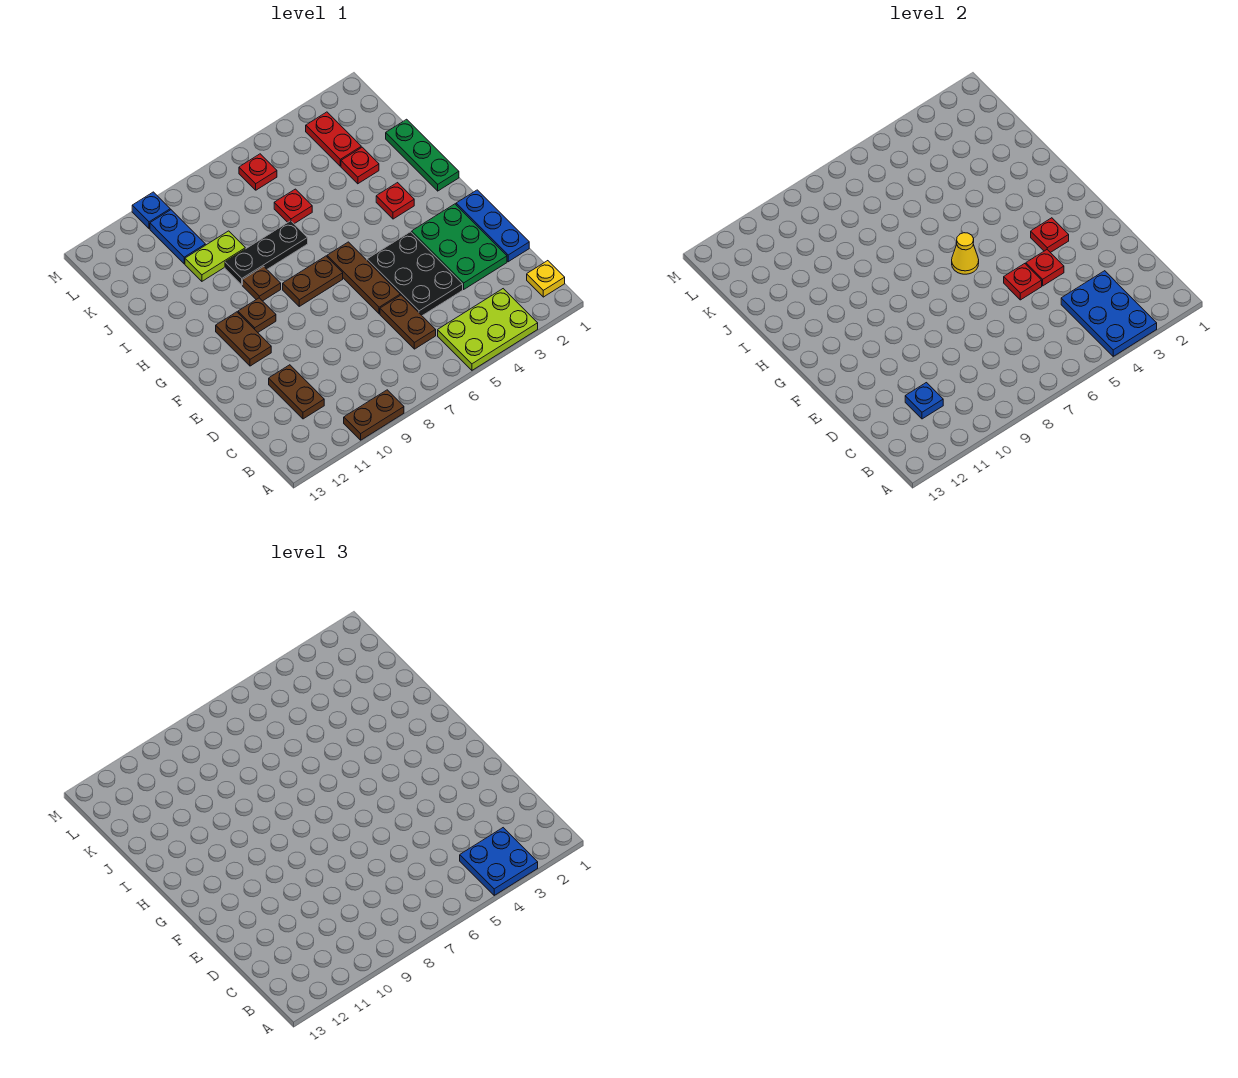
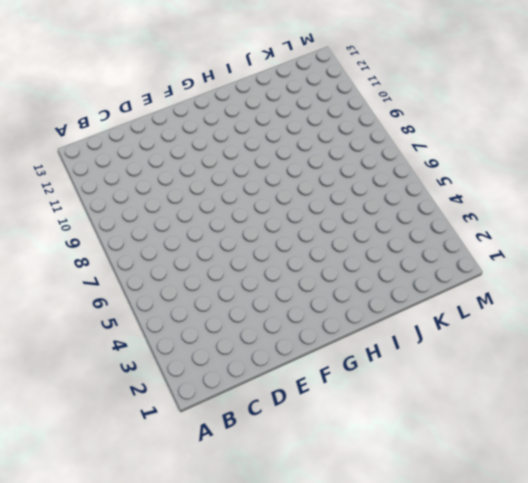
none -> lime 2x3 plate [438,289,538,370]
none -> brown 1x2 plate [344,390,404,440]
none -> yellow 1x1 plate [527,261,565,297]
none -> brown 1x2 plate [380,295,436,349]

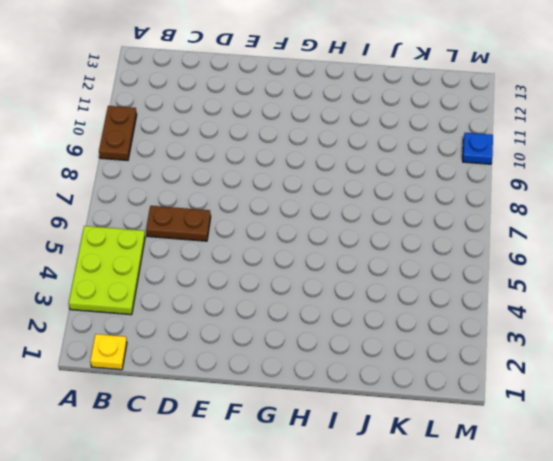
none -> brown 1x2 plate [269,365,324,419]
none -> blue 1x3 plate [456,190,529,262]
none -> green 2x3 plate [412,204,507,289]
none -> black 2x3 plate [367,232,463,316]

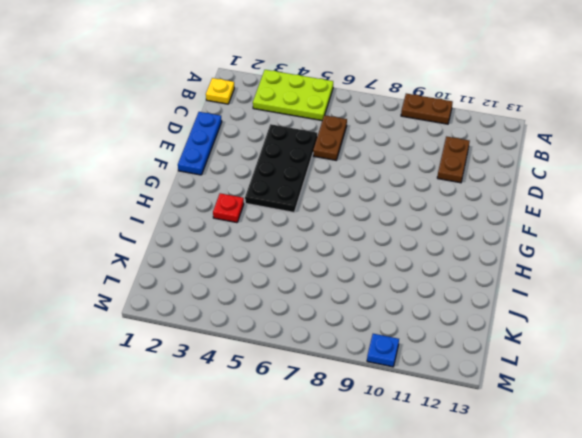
black 2x4 plate [245,124,317,212] -> black 2x3 plate [367,232,463,316]
none -> green 2x3 plate [412,204,507,289]
none -> brown 1x3 plate [327,242,400,314]
none -> brown 1x2 plate [216,312,271,366]
none -> brown 1x2 plate [283,256,343,306]

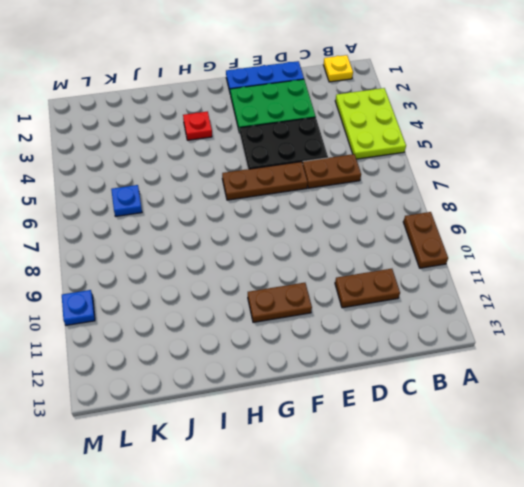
blue 1x1 plate [111,185,142,216] -> blue 1x1 plate moved to [905,383,943,419]
none -> brown 1x2 plate [283,256,343,306]
none -> brown 1x1 plate [238,298,276,332]
none -> green 1x3 plate [386,119,459,191]
none -> brown 1x1 plate [243,266,281,301]

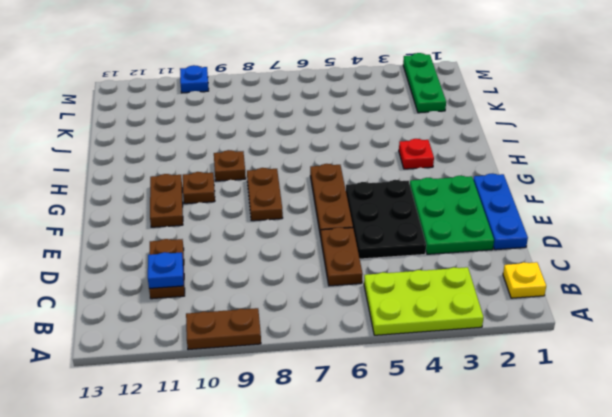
brown 1x2 plate [247,168,283,221] -> brown 1x2 plate turned to [283,256,343,306]
green 1x3 plate [403,53,446,113] -> green 1x3 plate moved to [386,119,459,191]
none -> black 1x3 plate [225,221,308,285]
none -> red 1x1 plate [341,147,379,184]
none -> red 1x1 plate [274,189,312,224]
none -> lime 1x2 plate [185,231,245,281]

